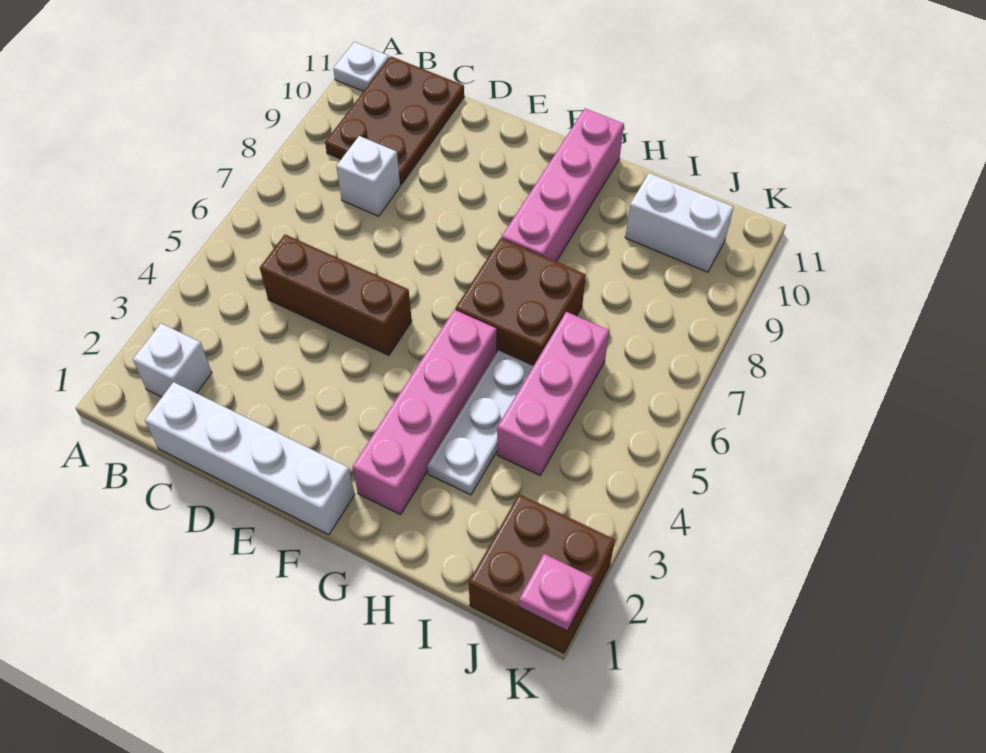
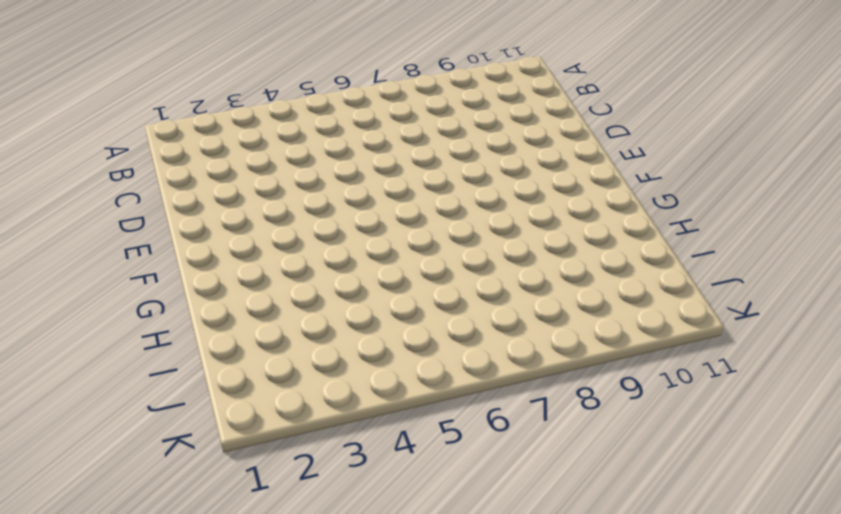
none -> white 1x1 plate [333,42,389,91]
none -> white 1x1 brick [133,323,212,397]
none -> brown 2x3 plate [325,57,464,184]

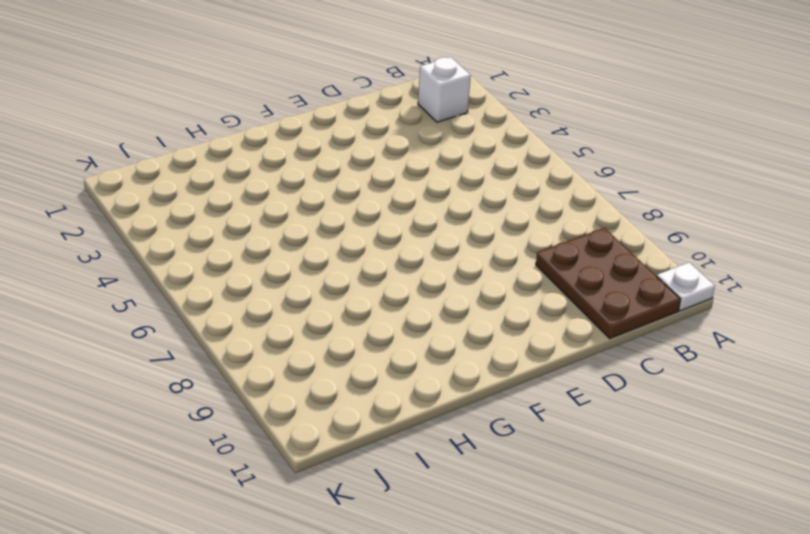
none -> white 1x4 brick [145,382,355,535]
none -> brown 1x3 brick [260,235,412,355]
none -> white 1x1 brick [336,136,400,216]

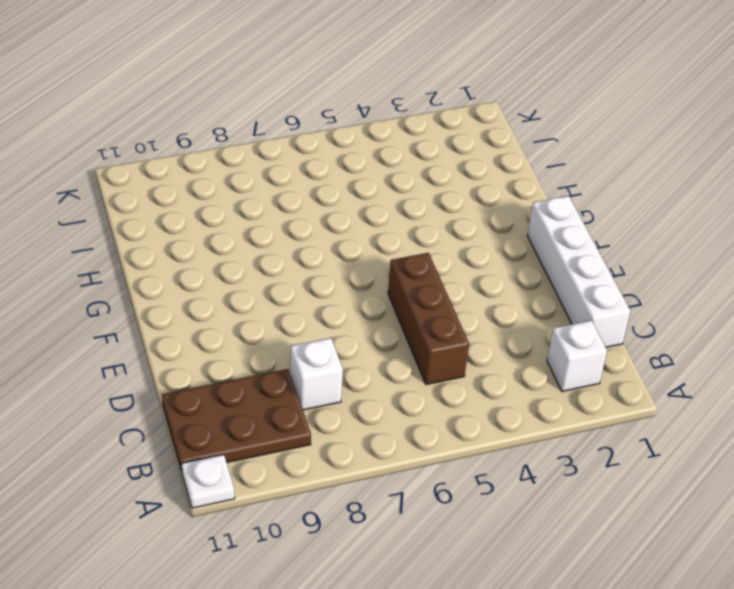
none -> pink 1x4 brick [353,310,496,515]
none -> brown 2x2 brick [455,238,586,366]
none -> pink 1x4 brick [502,109,624,261]

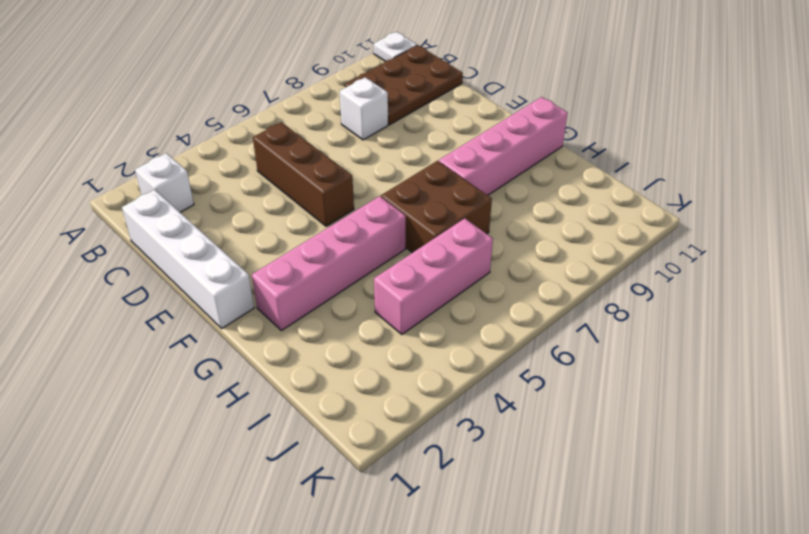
none -> white 1x3 plate [427,351,533,495]
none -> white 1x2 brick [625,173,734,272]
none -> brown 2x2 brick [469,494,615,653]

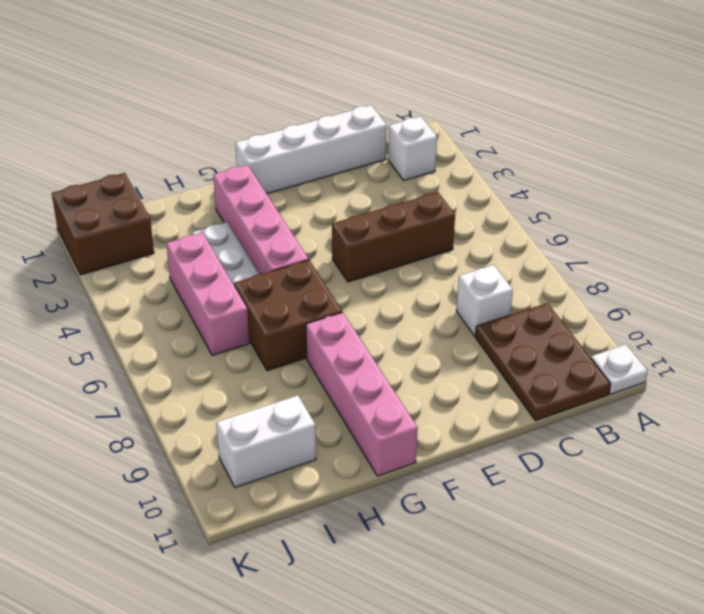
none -> pink 1x1 plate [519,554,593,631]

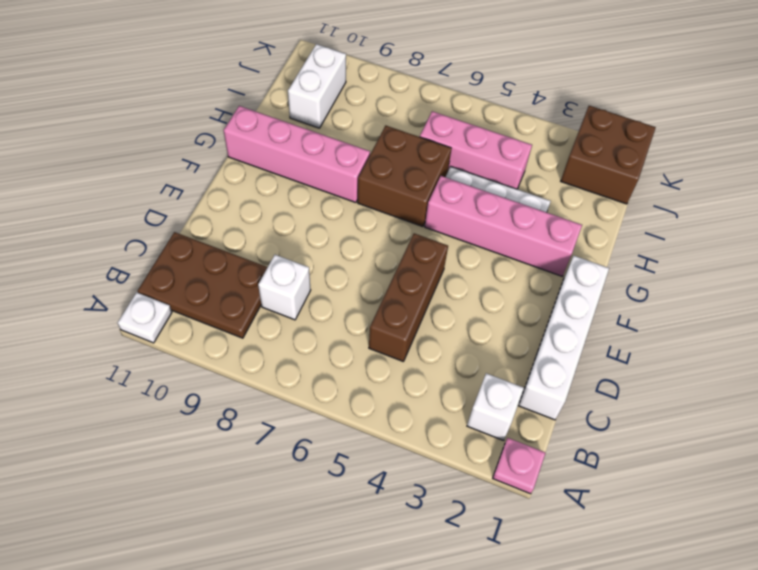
pink 1x1 plate [493,438,546,494] -> pink 1x1 plate moved to [519,554,593,631]

